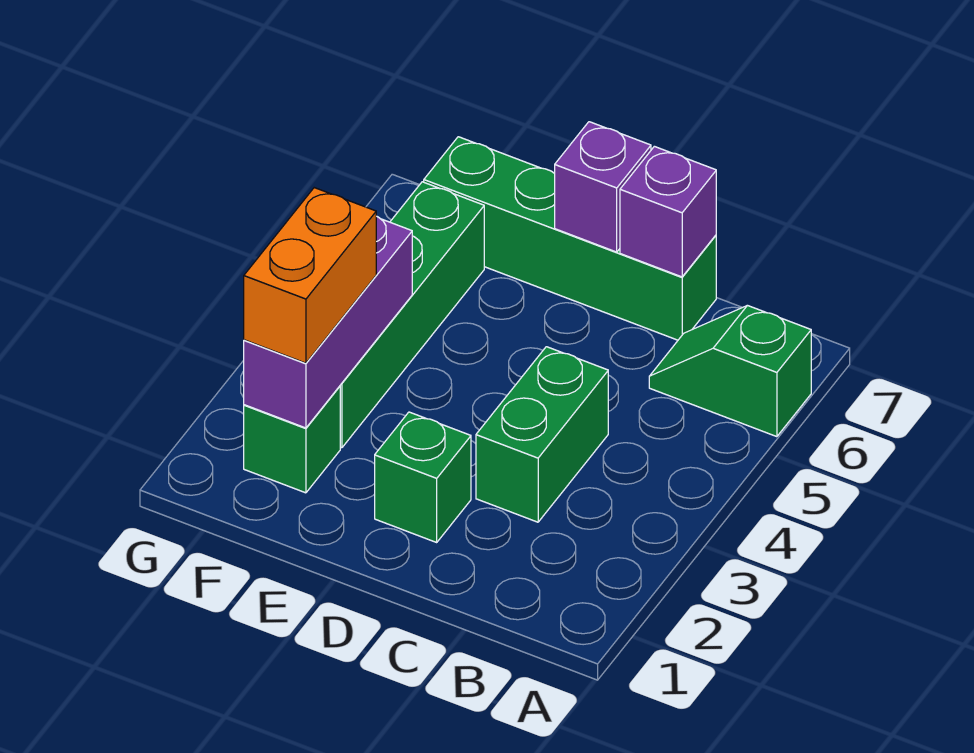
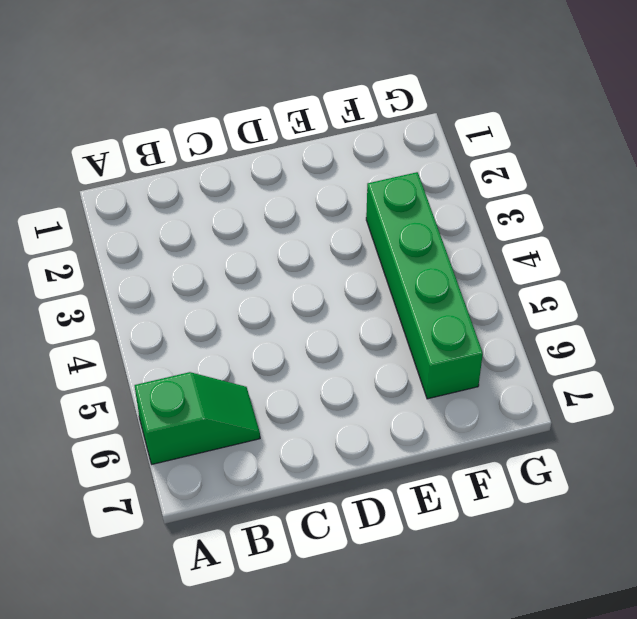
none -> green 1x2 brick [476,347,608,522]
none -> green 1x4 brick [424,137,716,340]

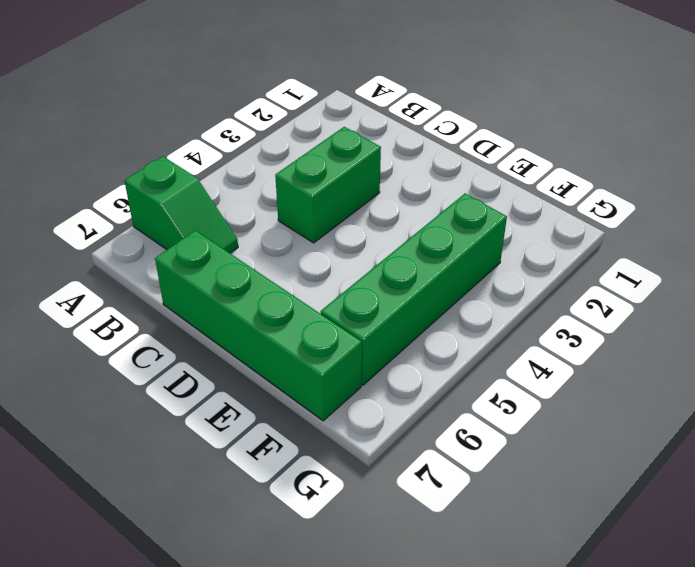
none -> green 1x1 brick [375,412,471,542]
none -> green 1x1 brick [244,386,340,493]

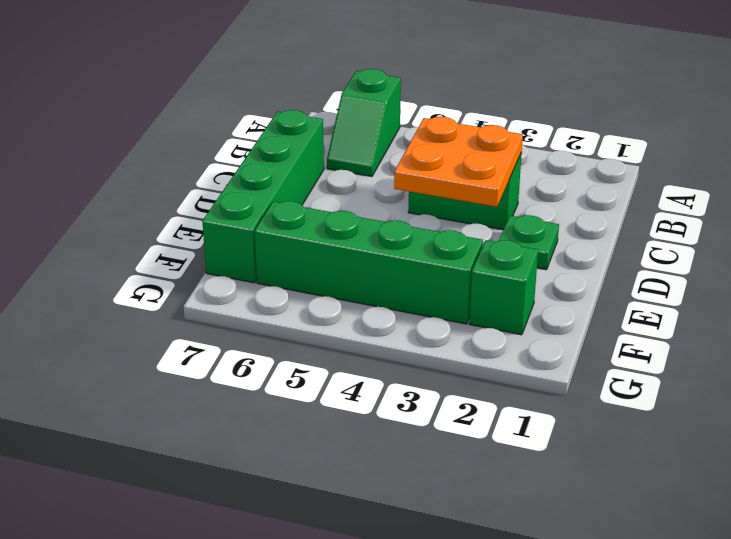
orange 2x2 plate [394,117,523,207] -> none
green 1x1 plate [499,215,559,270] -> green 1x1 brick [375,412,471,542]
none -> purple 1x1 brick [620,146,716,277]
none -> purple 1x1 brick [554,122,651,252]

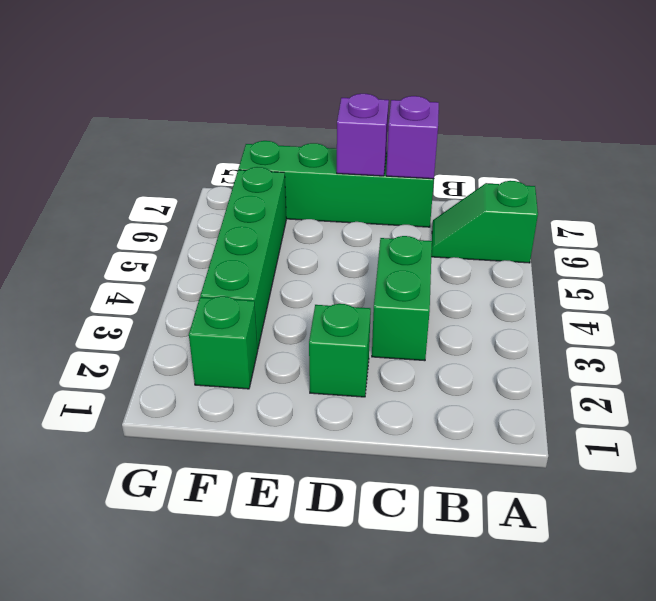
none -> purple 1x3 brick [244,216,412,428]
none -> orange 1x2 brick [244,188,376,363]

